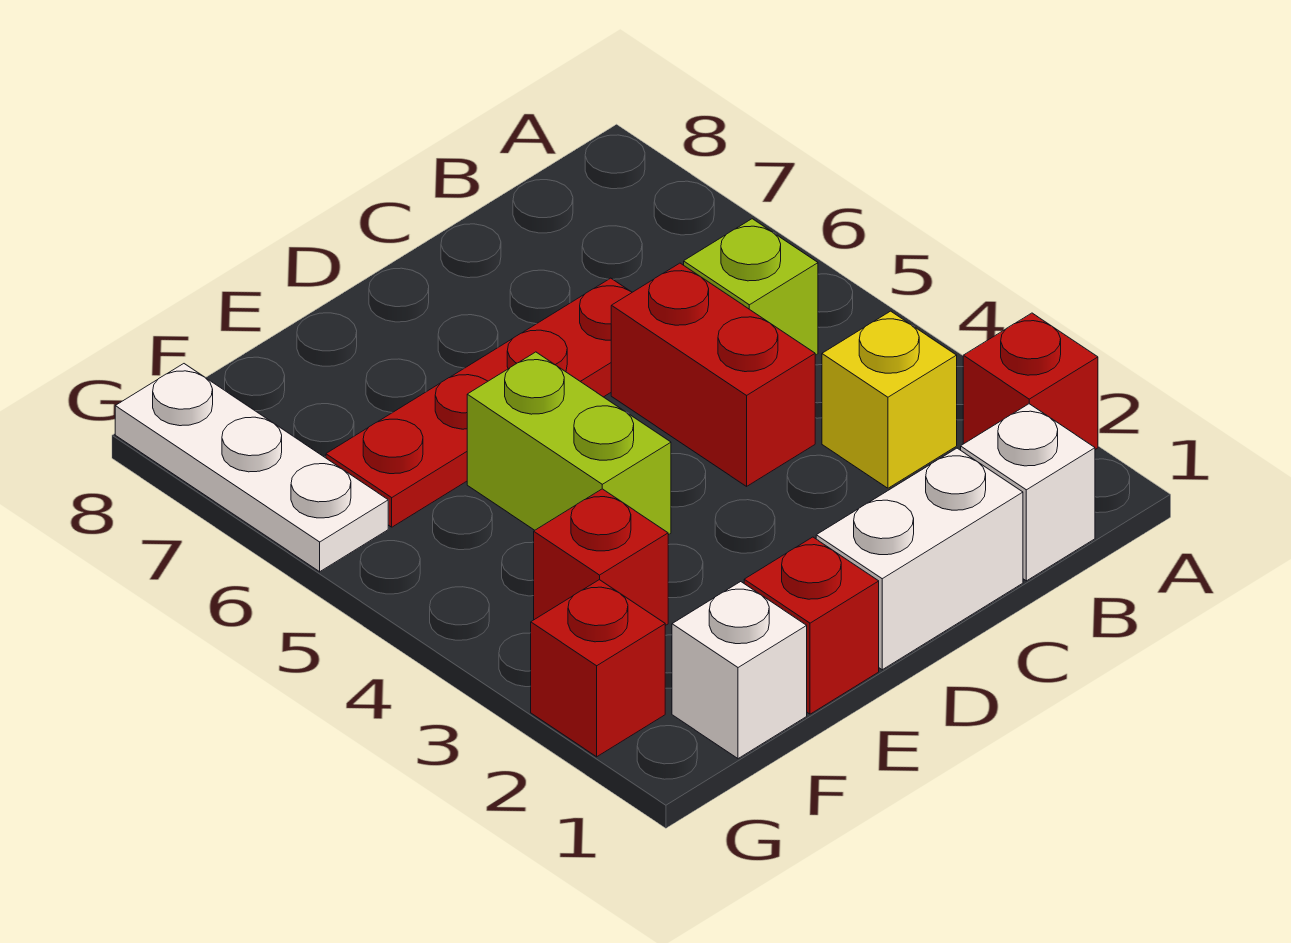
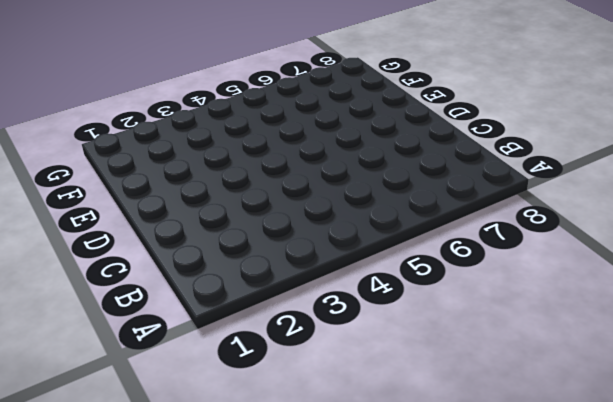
none -> red 1x1 brick [963,313,1098,450]
none -> white 1x1 brick [961,404,1095,581]
none -> yellow 1x1 brick [822,311,957,488]

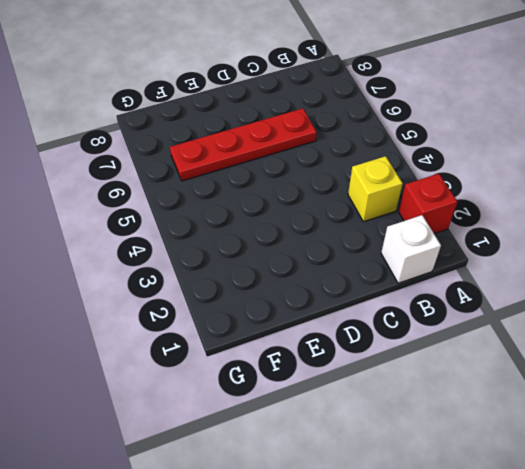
none -> lime 1x1 brick [684,219,818,355]
none -> white 1x2 brick [816,448,1023,670]
none -> red 1x2 brick [611,263,815,486]

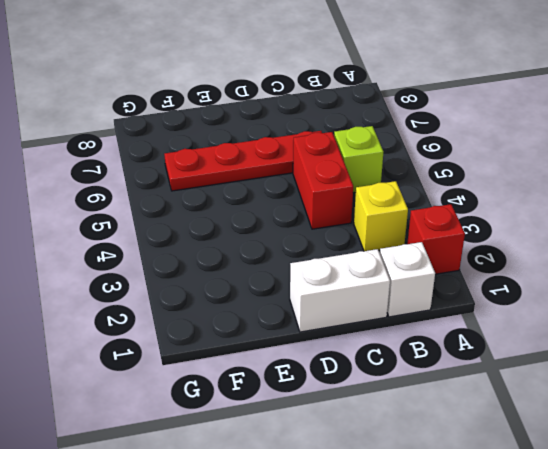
none -> red 1x1 brick [744,537,879,714]
none -> lime 1x2 brick [467,352,671,535]
none -> white 1x1 brick [672,582,807,759]

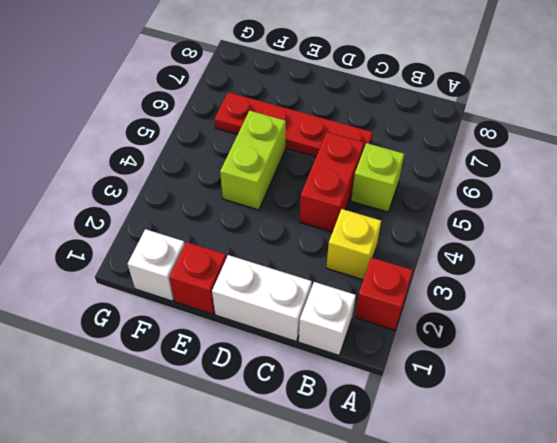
none -> red 1x1 brick [534,489,668,626]
none -> red 1x1 brick [531,580,665,757]
none -> white 1x3 plate [115,364,388,572]

